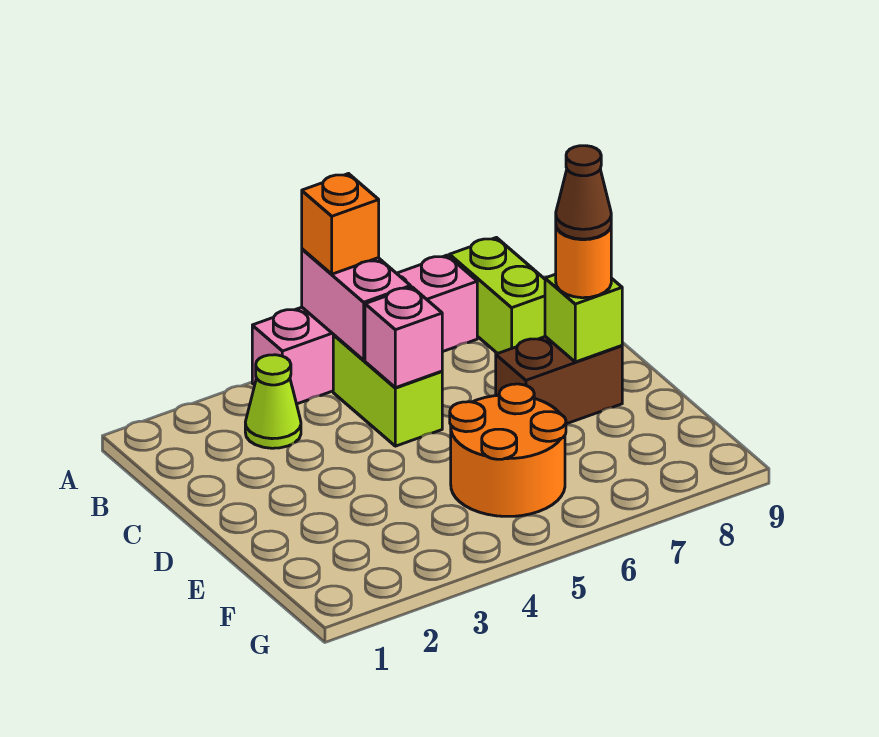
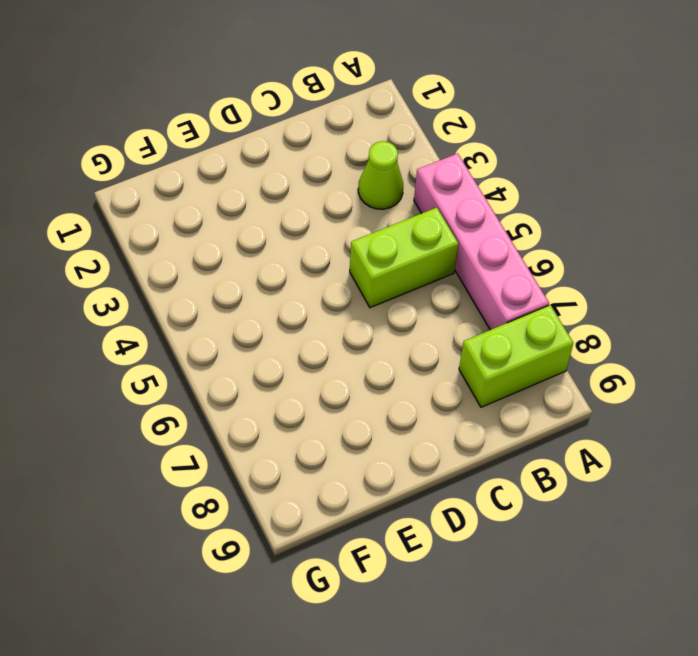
none -> brown 1x2 brick [496,337,622,424]
none -> orange 2x2 round brick [450,384,566,516]
none -> pink 1x2 brick [302,249,411,360]

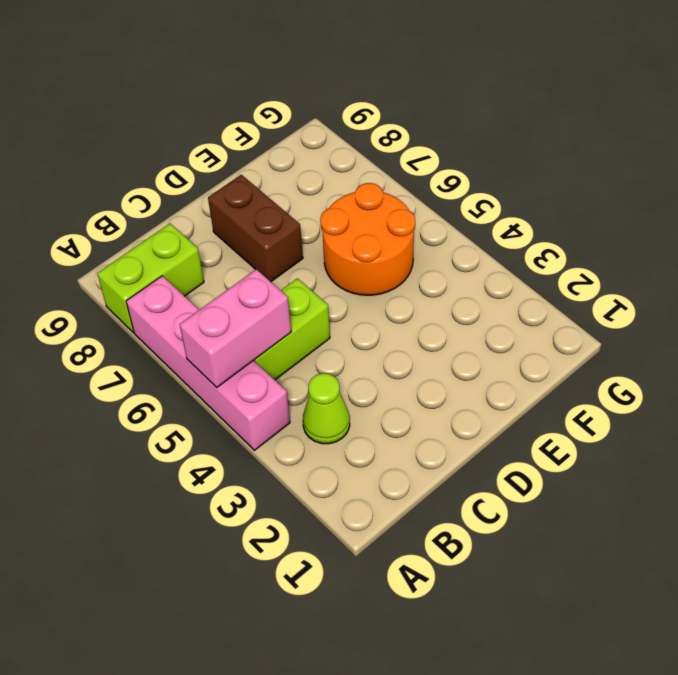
none -> pink 1x1 brick [365,287,442,388]
none -> lime 1x1 brick [545,274,622,362]
none -> orange 1x1 brick [302,174,379,274]

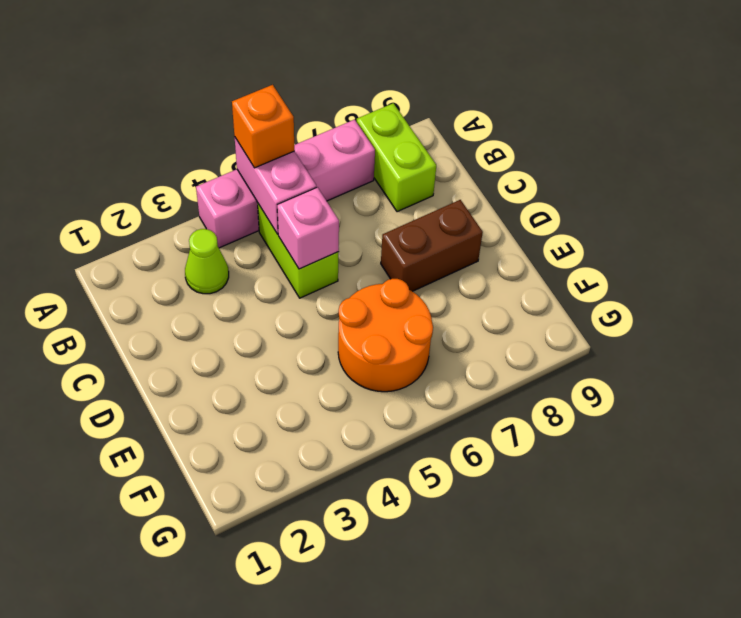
none -> lime 1x1 brick [545,274,622,362]
none -> orange 1x1 round brick [556,227,611,298]
none -> brown 1x1 cone [556,146,611,239]

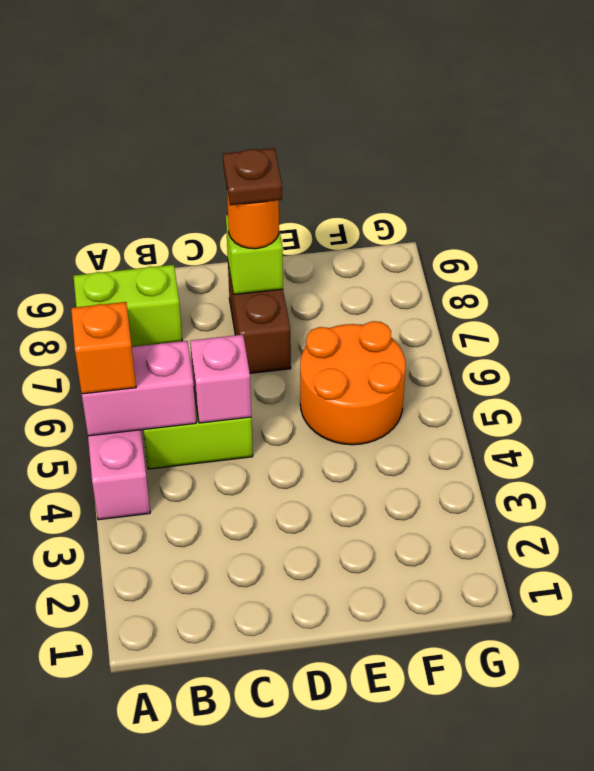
brown 1x1 plate [223,148,282,205] -> brown 1x1 cone [556,146,611,239]
none -> lime 1x1 cone [245,355,301,448]

